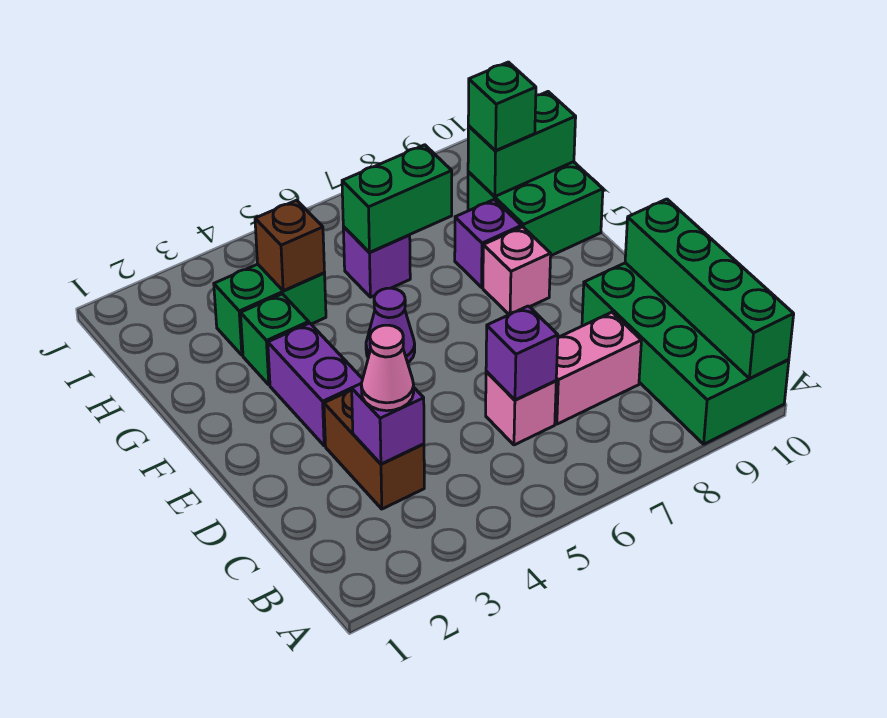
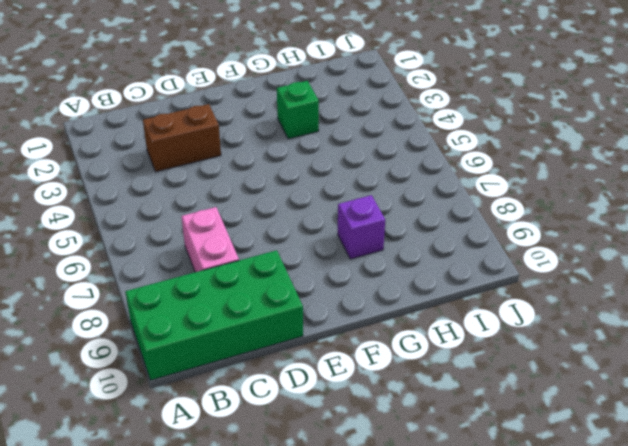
none -> pink 1x1 brick [486,371,556,445]
none -> purple 1x2 brick [268,323,363,446]
none -> purple 1x1 cone [366,288,415,363]

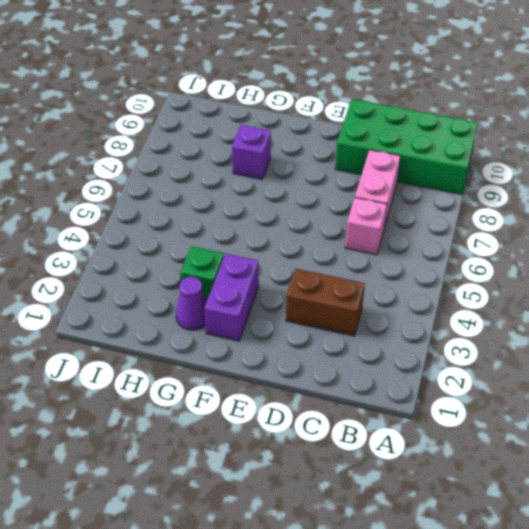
purple 1x2 brick [205,254,259,341] -> purple 1x2 brick turned to [268,323,363,446]
purple 1x1 cone [176,277,207,330] -> purple 1x1 cone moved to [366,288,415,363]
none -> pink 1x1 brick [483,227,551,315]
none -> green 2x2 brick [468,162,603,256]
none -> green 1x2 brick [214,264,326,355]

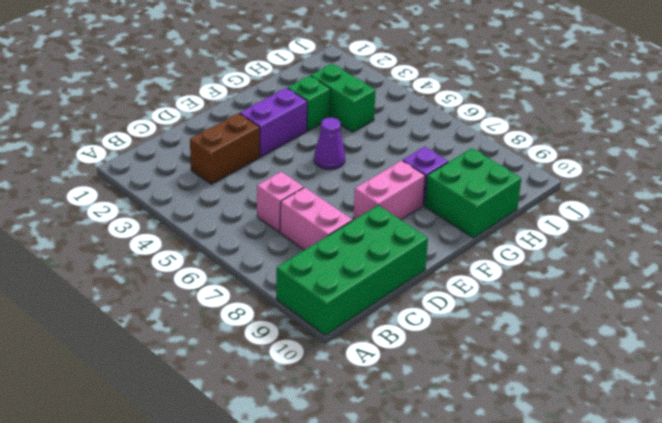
pink 1x2 brick [353,161,425,220] -> pink 1x1 brick [483,227,551,315]
none -> purple 1x1 brick [343,227,410,297]
none -> green 1x4 brick [625,199,794,379]
none -> purple 1x1 brick [352,384,424,464]

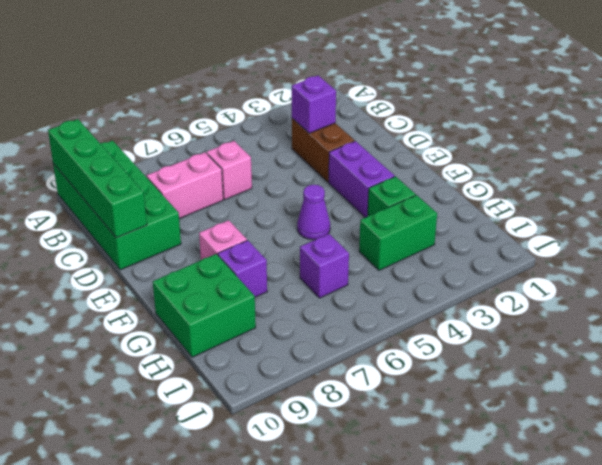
none -> purple 1x1 brick [486,306,558,400]
none -> brown 1x1 brick [255,200,325,291]
none -> green 1x2 brick [342,145,452,252]

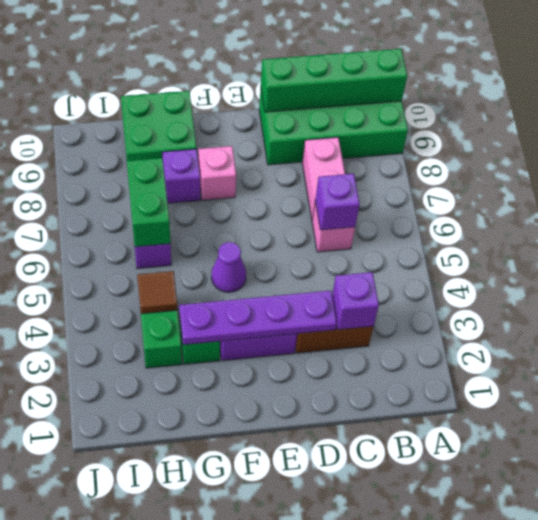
purple 1x4 plate [179,291,337,345] -> none
brown 1x1 tile [137,271,177,314] -> brown 1x1 brick [255,200,325,291]
none -> green 1x2 brick [468,92,576,196]
none -> pink 1x1 cone [361,325,414,411]
none -> green 1x1 brick [468,62,536,151]

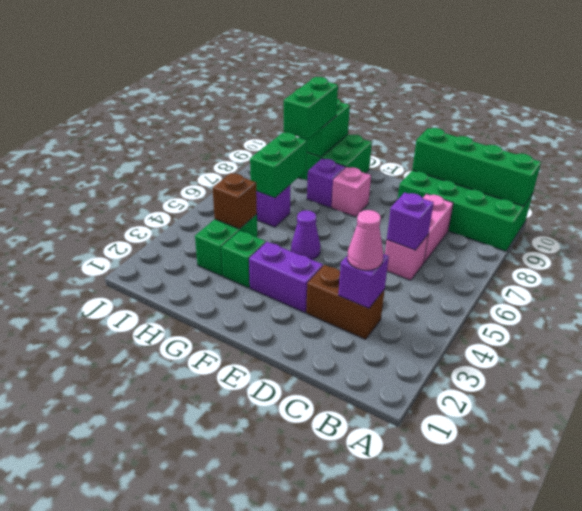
green 1x2 brick [284,77,338,139] -> green 1x1 brick [468,62,536,151]

